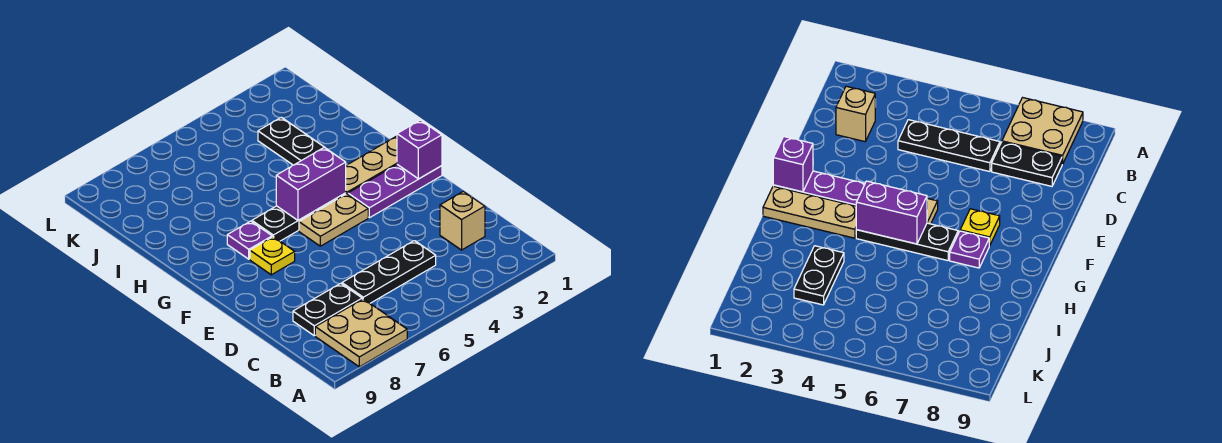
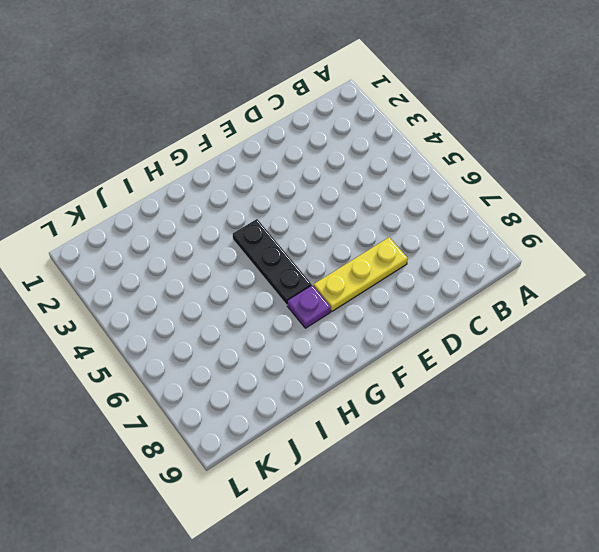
yellow 1x3 plate [314,237,408,311] -> yellow 1x1 plate [250,237,295,275]
none -> tan 2x2 plate [315,299,407,367]
none -> tan 1x1 brick [440,191,485,250]
none -> black 1x3 plate [342,241,436,303]

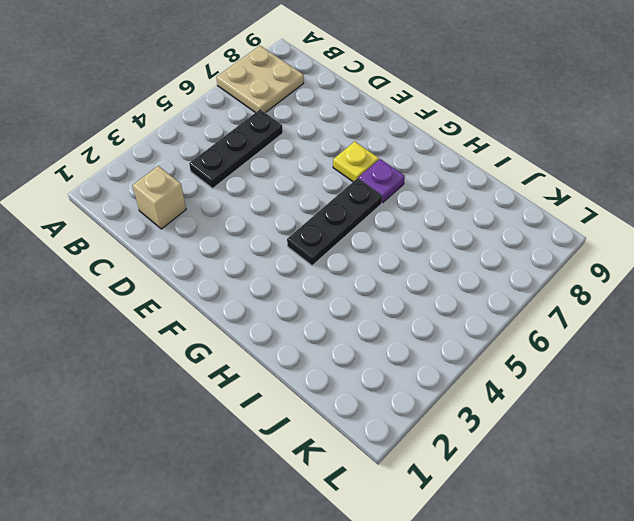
none -> black 1x2 plate [293,283,362,336]
none -> purple 1x3 plate [348,165,442,218]
none -> tan 1x2 plate [299,194,368,246]

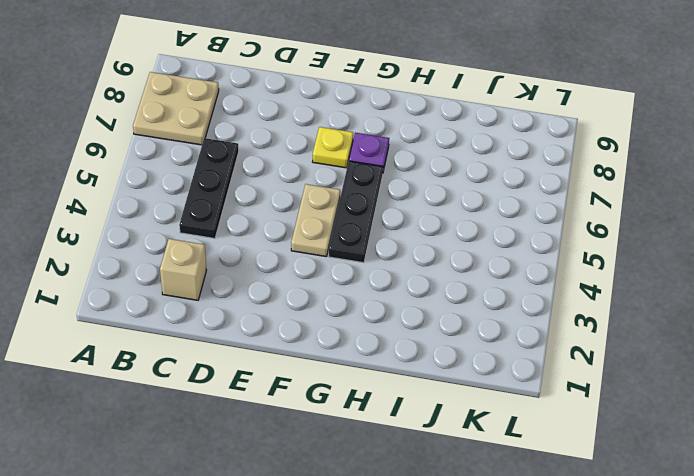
none -> black 1x2 plate [293,283,362,336]
none -> purple 1x3 plate [348,165,442,218]
none -> tan 1x3 plate [346,136,397,194]

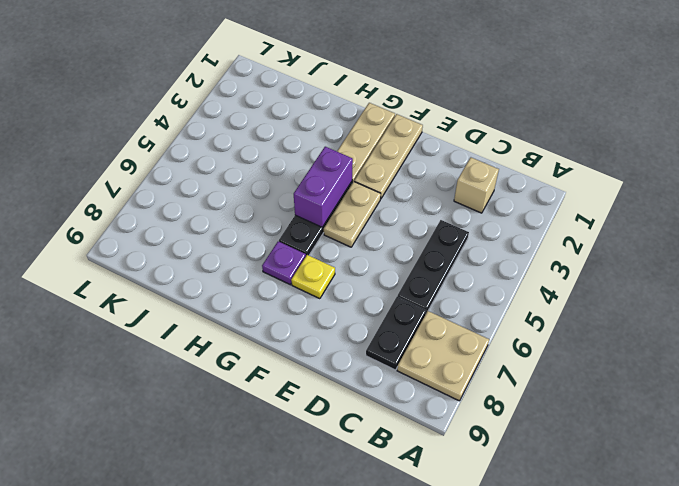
tan 1x3 plate [354,114,423,199] -> purple 1x3 plate [348,165,442,218]
none -> black 1x2 plate [258,117,324,165]
none -> purple 1x1 brick [397,120,442,179]

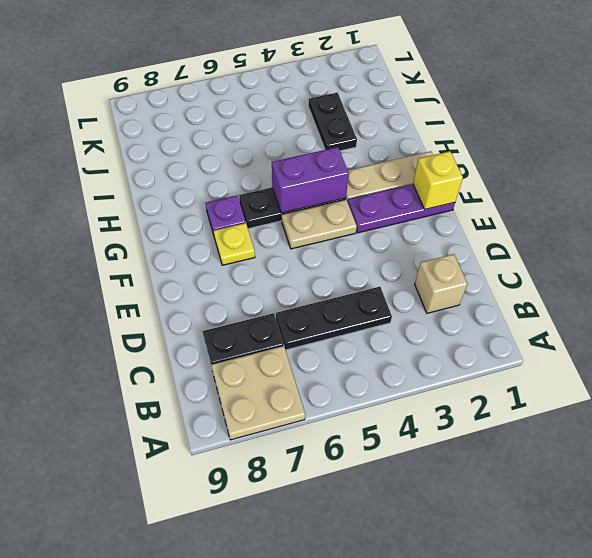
yellow 1x1 brick [413,151,463,210] -> purple 1x1 brick [397,120,442,179]

